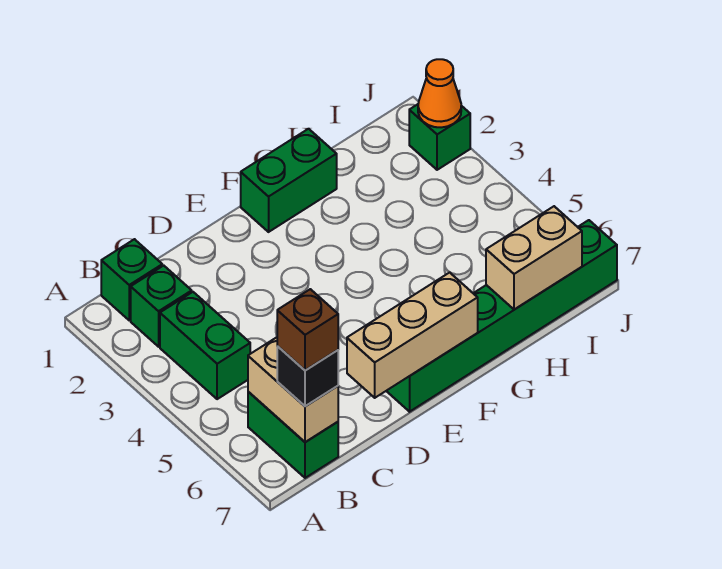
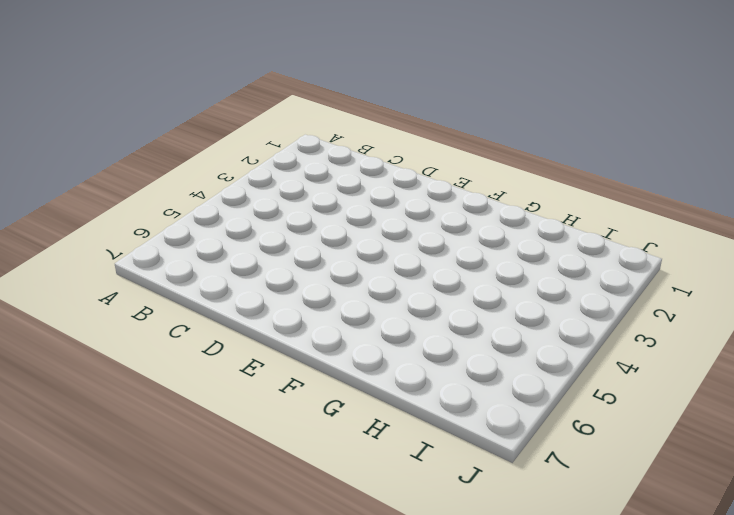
none -> green 1x1 brick [101,239,162,320]
none -> green 1x1 brick [131,266,192,347]
none -> green 1x2 brick [160,292,250,399]

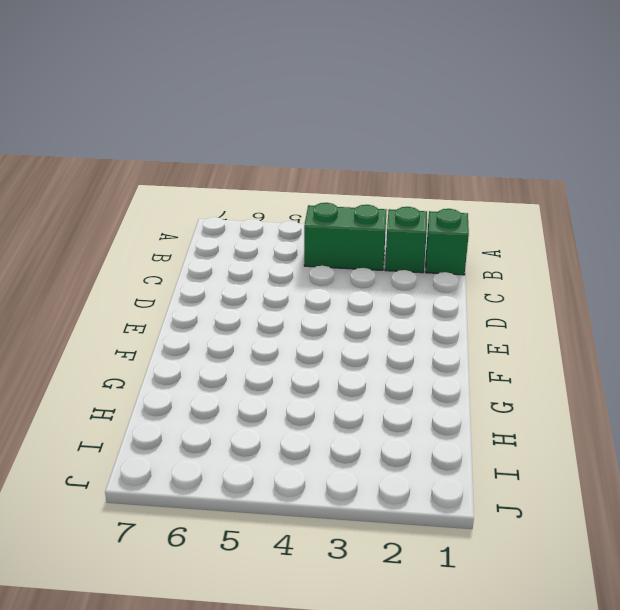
none -> green 1x2 brick [248,392,338,478]
none -> green 1x6 brick [387,220,617,412]
none -> green 1x2 brick [241,129,337,232]

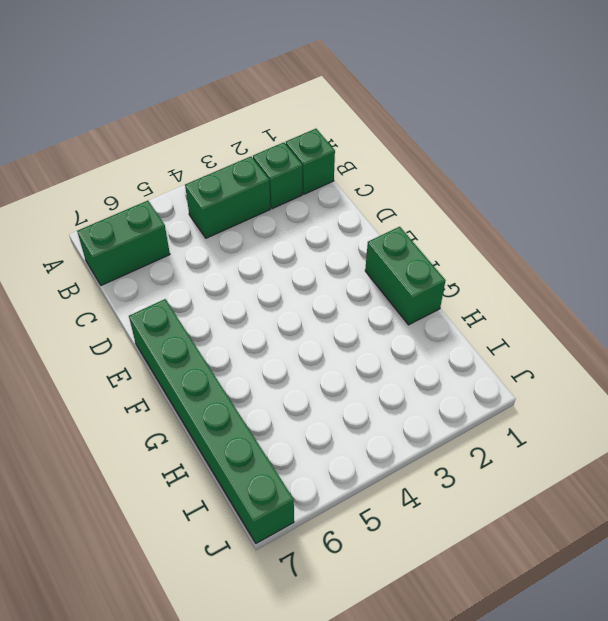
none -> green 1x1 brick [409,104,470,170]
none -> tan 1x2 brick [248,337,338,442]
none -> tan 1x3 brick [347,273,478,398]

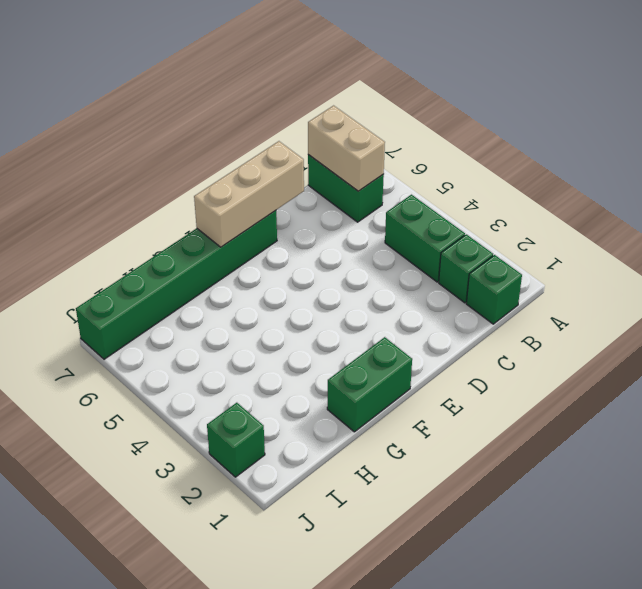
none -> tan 1x2 brick [486,206,582,310]
none -> orange 1x1 cone [418,59,461,127]
none -> black 1x1 brick [277,346,338,406]

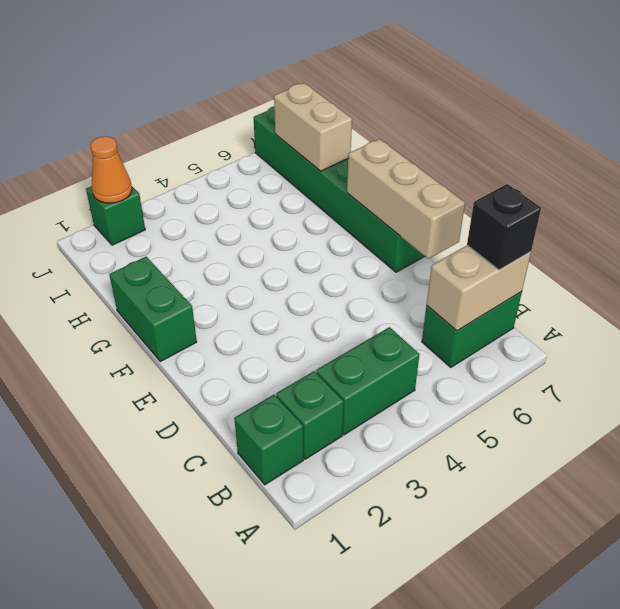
none -> brown 1x1 brick [277,289,338,370]

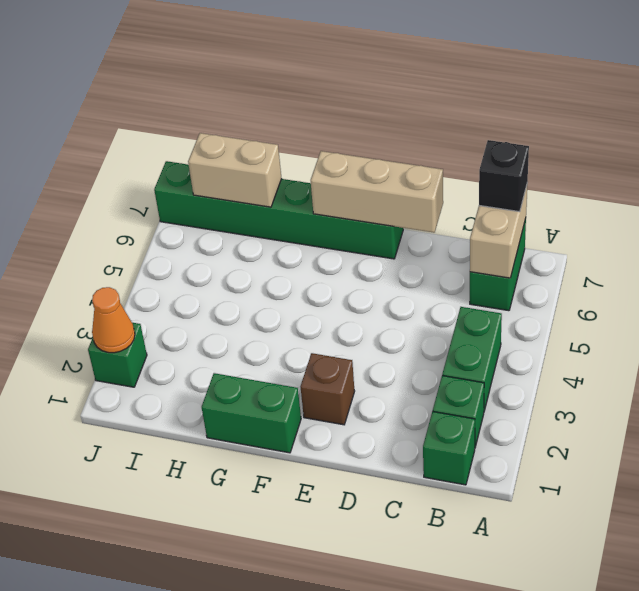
brown 1x1 brick [301,353,355,425] -> brown 1x1 brick moved to [277,289,338,370]

